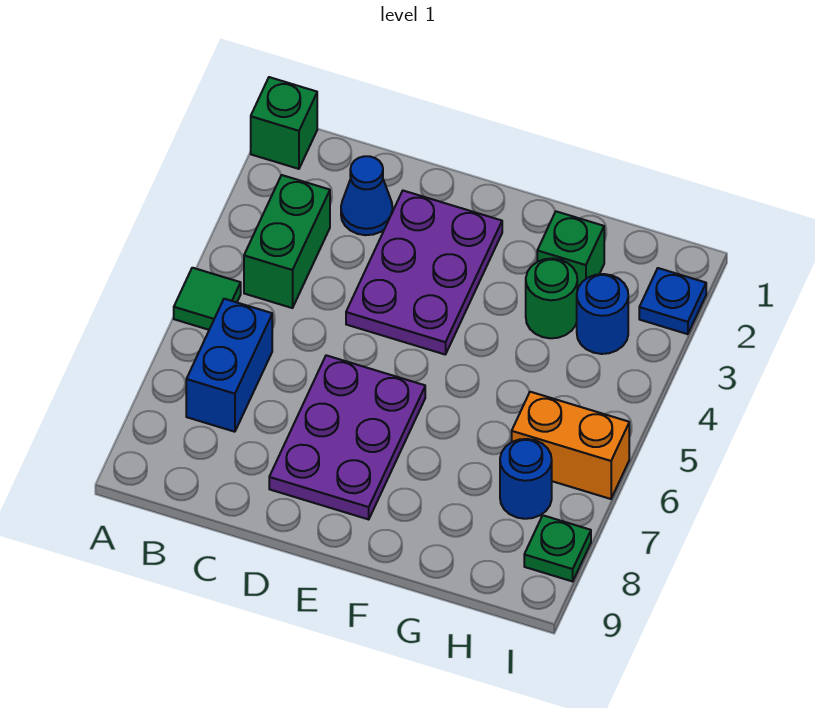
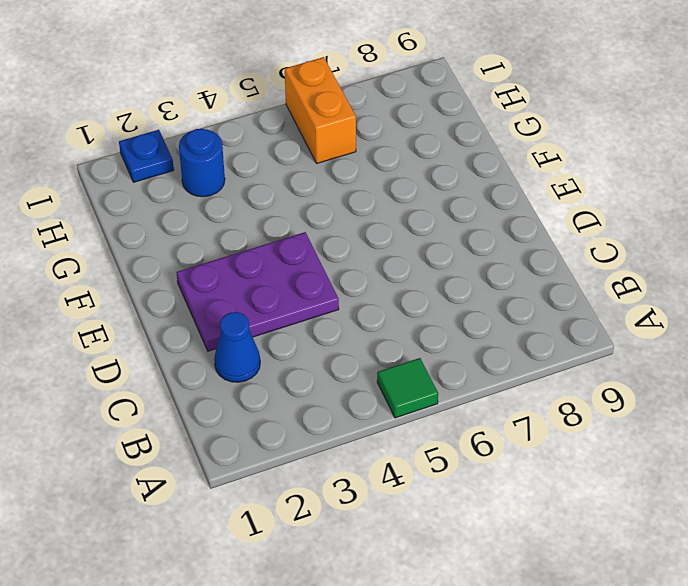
none -> green 1x1 brick [251,77,317,169]
none -> green 1x2 brick [244,175,330,308]
none -> blue 1x2 brick [186,299,272,432]

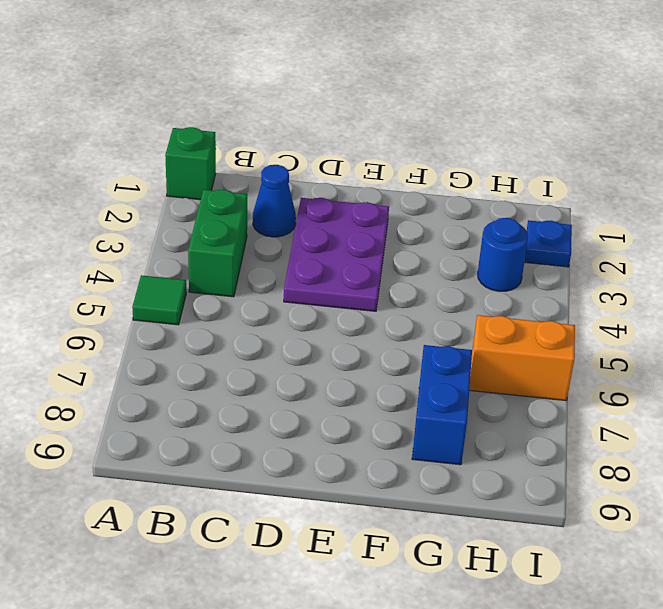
blue 1x2 brick [412,345,472,465] -> blue 1x2 brick moved to [186,299,272,432]
none -> purple 2x3 plate [269,355,425,519]
none -> green 1x1 brick [537,211,604,290]
none -> green 1x1 round brick [526,258,577,338]

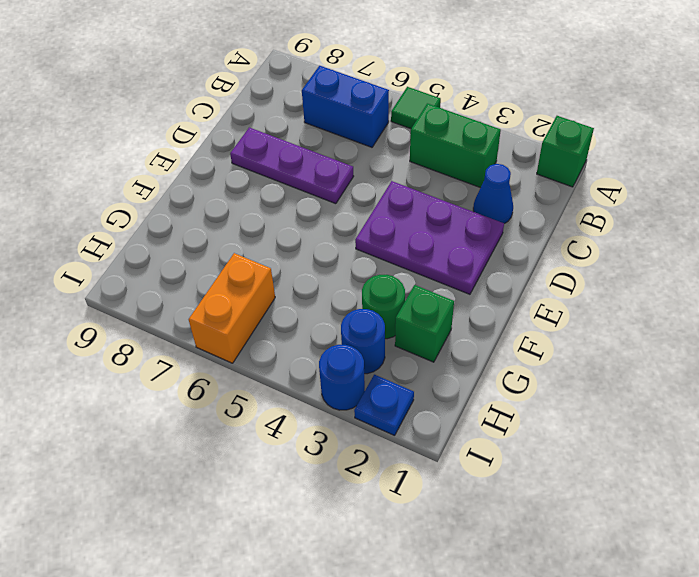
purple 1x3 plate [230,127,354,204] -> purple 2x3 plate [269,355,425,519]
blue 1x1 round brick [319,345,365,410] -> blue 1x1 round brick moved to [500,439,552,519]
none -> green 1x1 plate [524,515,591,581]

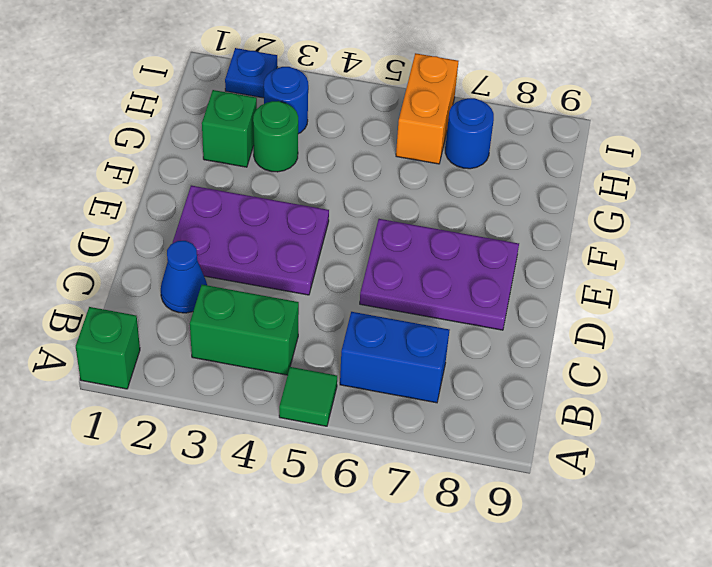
none -> green 1x1 plate [524,515,591,581]

